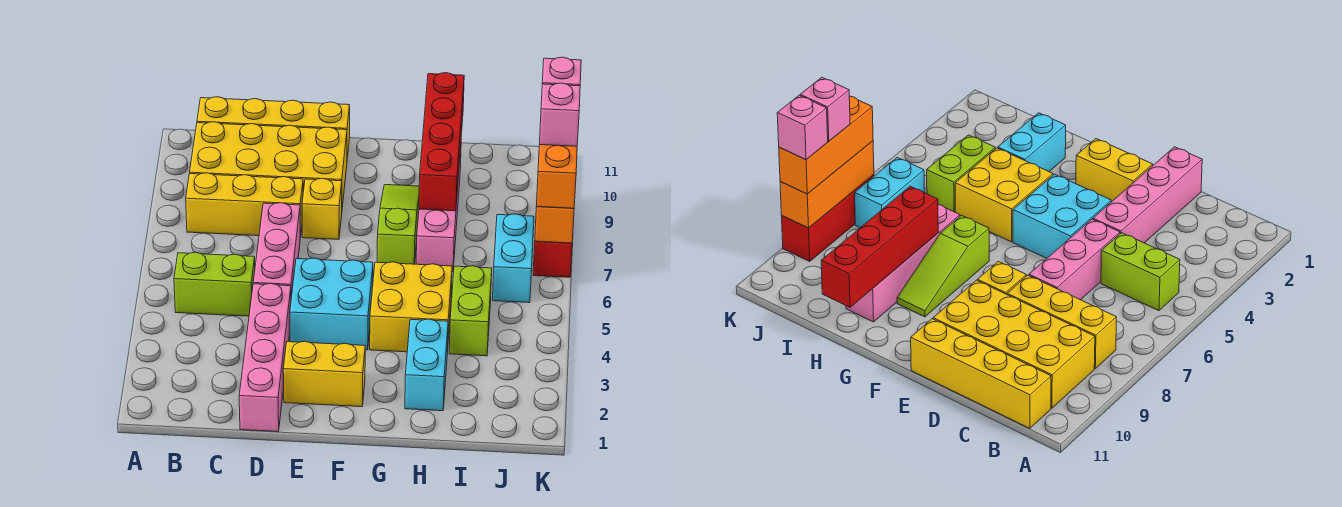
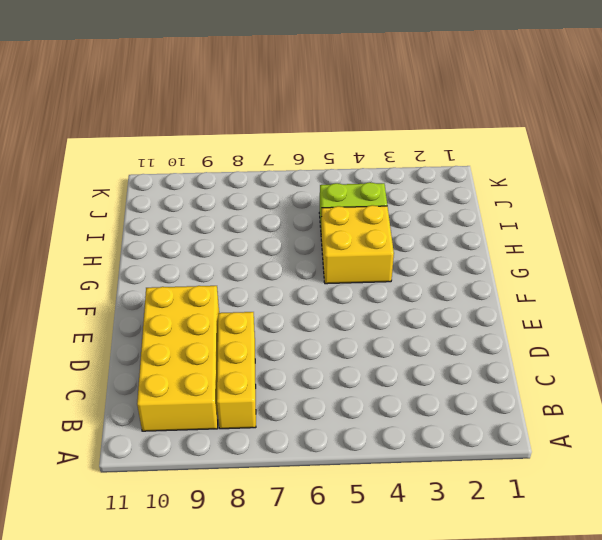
none -> lime 1x2 brick [174,252,255,316]
none -> yellow 1x4 brick [197,97,350,158]
none -> pink 1x4 brick [239,284,291,432]

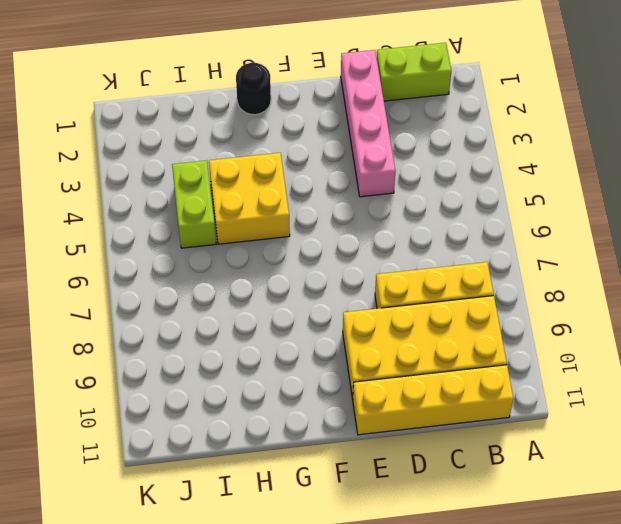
lime 1x2 brick [377,43,451,101] -> lime 1x2 brick moved to [174,252,255,316]
black 1x1 round brick [236,63,271,115] -> none
none -> pink 1x3 brick [253,203,300,297]
none -> yellow 1x2 brick [283,341,365,407]
none -> cyan 2x2 brick [290,258,373,350]

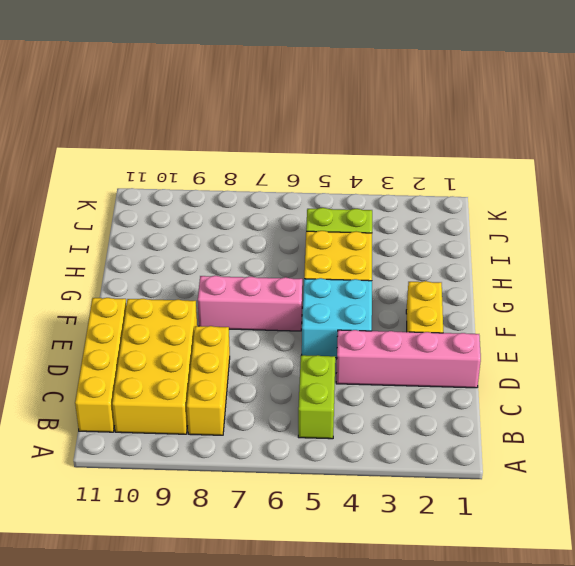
pink 1x3 brick [198,276,302,331] -> pink 1x3 brick moved to [253,203,300,297]
none -> yellow 1x1 brick [302,178,342,240]
none -> lime 1x3 slope [377,185,419,264]
none -> cyan 1x2 brick [405,319,448,411]

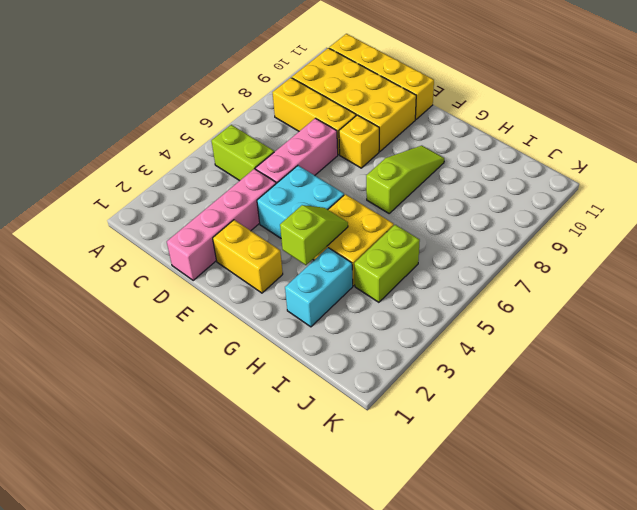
lime 1x2 slope [280,205,348,265] -> none
none -> pink 1x4 brick [416,149,461,272]
none -> cyan 1x2 brick [493,214,534,303]
none -> red 1x3 brick [533,241,572,277]

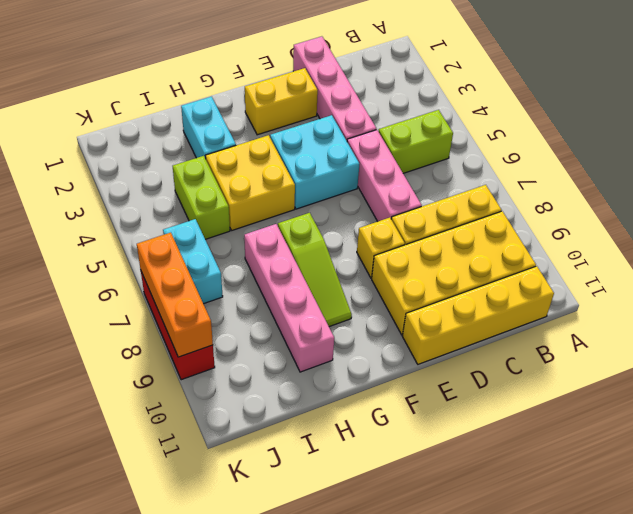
none -> red 1x4 brick [419,73,464,211]
none -> orange 1x3 brick [536,145,577,208]
none -> pink 1x1 brick [539,83,580,146]

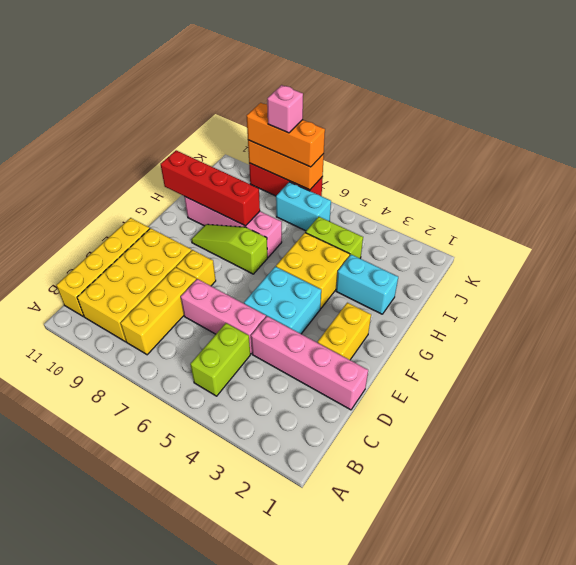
none -> pink 1x1 brick [542,57,581,86]

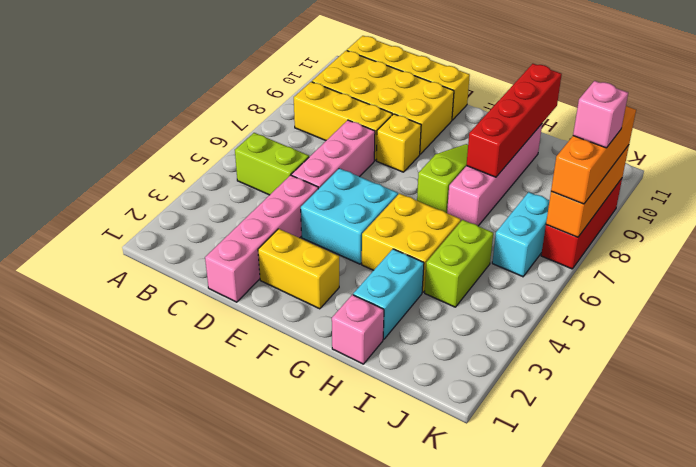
pink 1x1 brick [332,295,384,364] -> pink 1x1 brick moved to [542,57,581,86]

